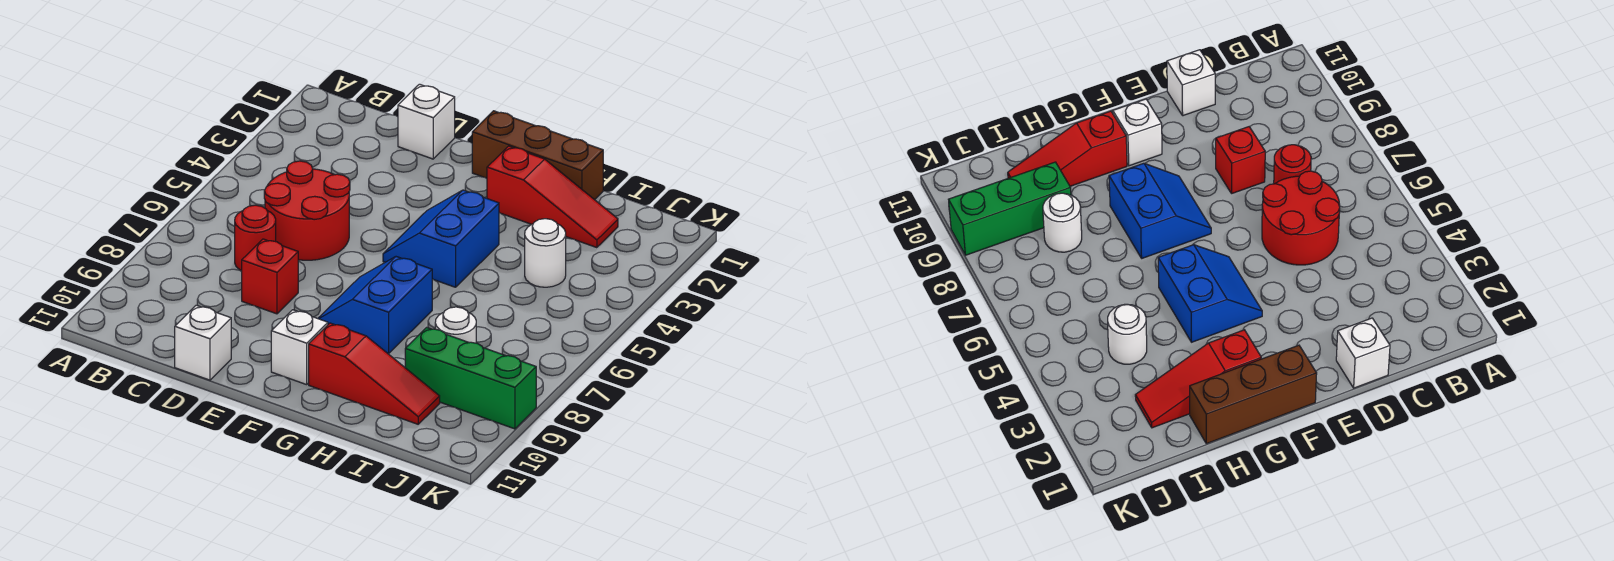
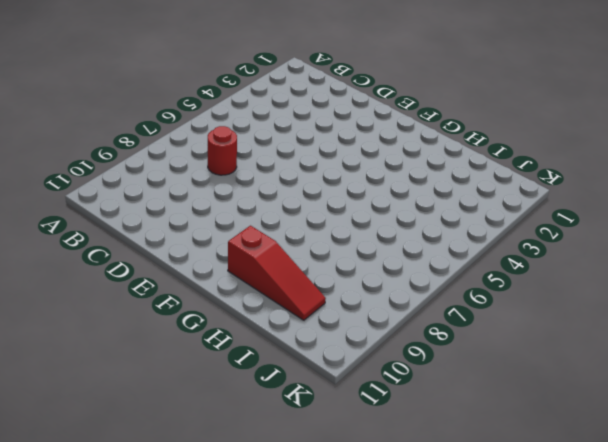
none -> red 2x2 round brick [264,161,350,260]
none -> white 1x1 brick [398,84,455,159]
none -> red 1x1 brick [242,239,298,314]

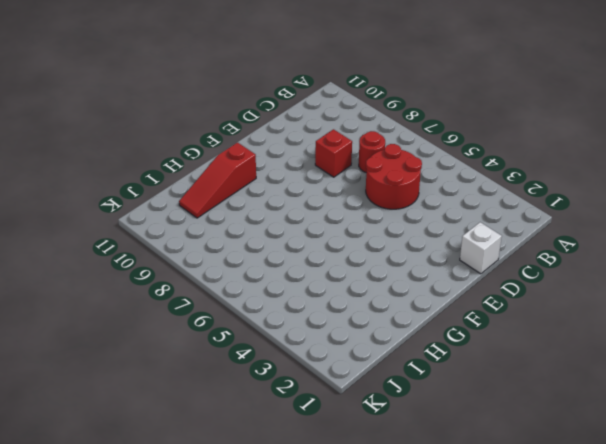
none -> white 1x1 brick [175,305,231,380]
none -> brown 1x3 brick [472,111,603,200]
none -> blue 2x2 slope [383,190,499,287]

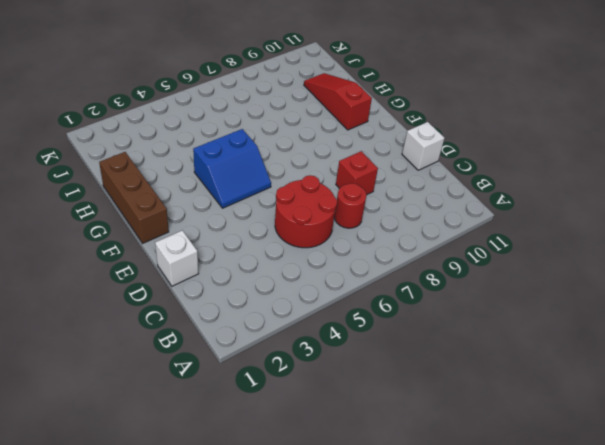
none -> blue 2x2 slope [318,257,432,354]
none -> white 1x1 brick [271,310,328,385]
none -> red 1x3 slope [487,146,618,248]

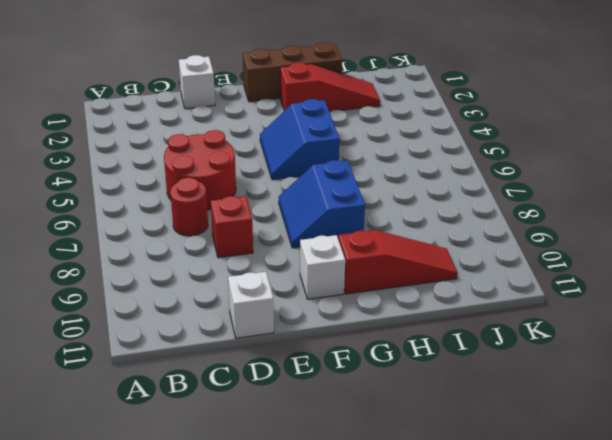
none -> white 1x1 round brick [525,219,566,287]
none -> white 1x1 round brick [435,307,476,343]
none -> green 1x3 brick [405,327,536,429]

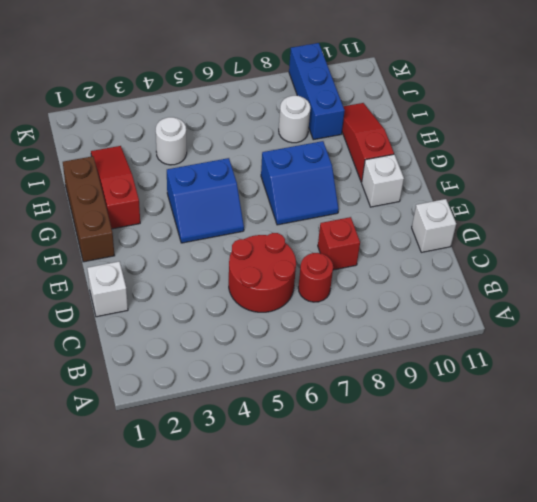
blue 1x3 brick [289,43,345,140] -> green 1x3 brick [405,327,536,429]

